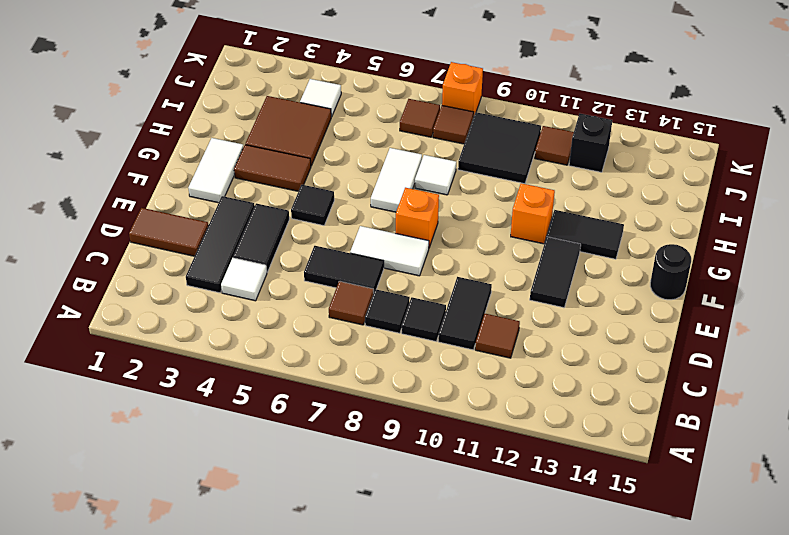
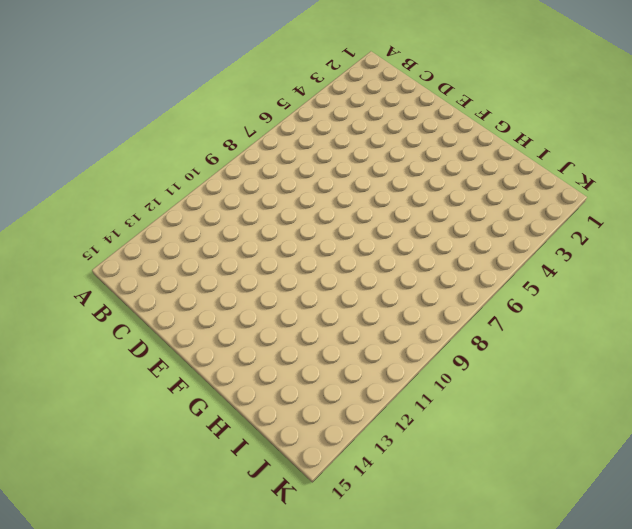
none -> black 1x3 tile [186,196,255,293]
none -> white 1x1 tile [221,258,267,301]
none -> brown 1x1 tile [329,281,373,325]

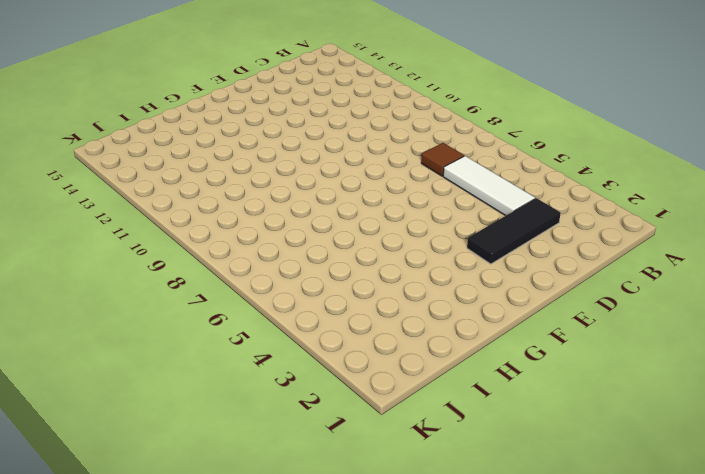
white 1x3 tile [443,156,535,216] -> white 1x1 tile [221,258,267,301]
none -> black 1x1 tile [365,289,410,333]
none -> black 1x1 tile [402,297,446,341]
none -> black 1x2 tile [438,277,492,350]

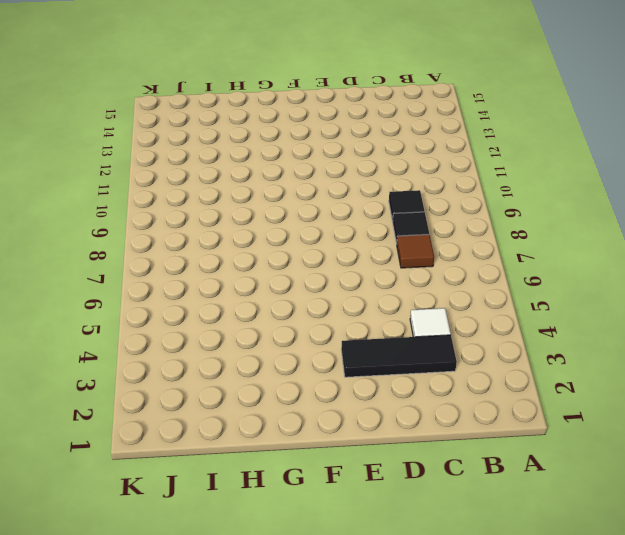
none -> black 1x2 tile [438,277,492,350]
none -> brown 1x1 tile [475,314,520,358]
none -> brown 1x2 tile [129,208,208,256]

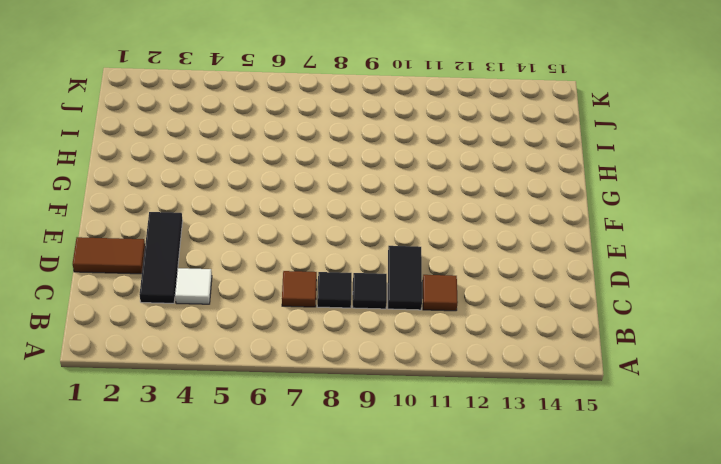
none -> black 1x2 tile [233,203,289,272]
none -> black 1x2 tile [304,246,384,293]
none -> white 1x2 tile [350,226,429,276]

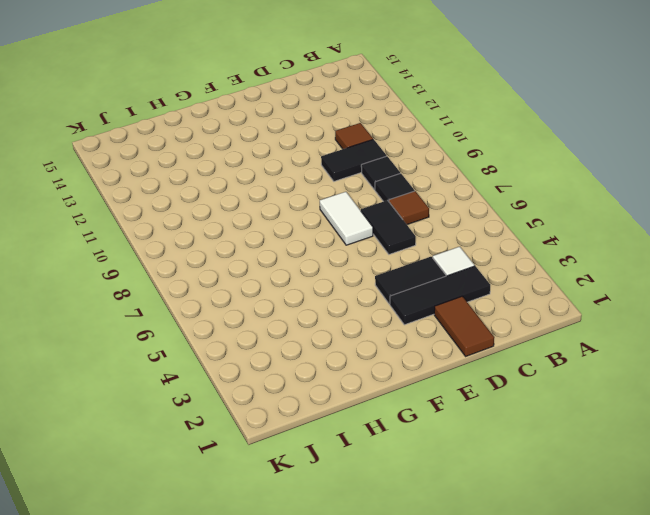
none -> black 1x2 tile [530,237,581,308]
none -> white 1x2 tile [188,138,244,203]
none -> black 1x1 tile [291,185,334,225]

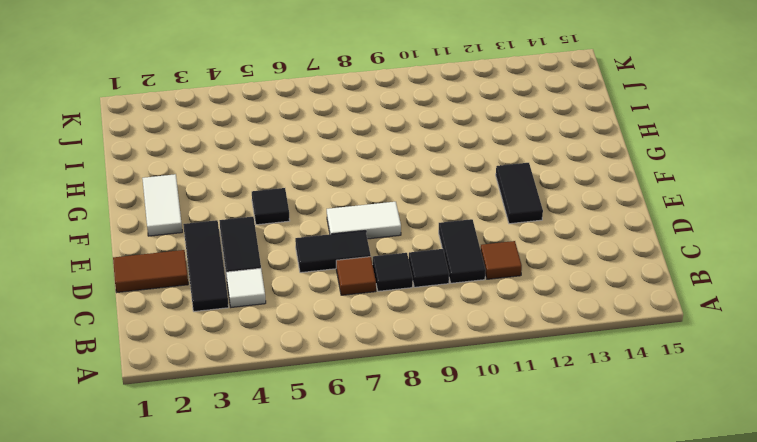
none -> orange 1x1 brick [396,188,439,247]
none -> black 1x1 round brick [650,244,691,300]
none -> brown 1x2 tile [234,145,311,191]

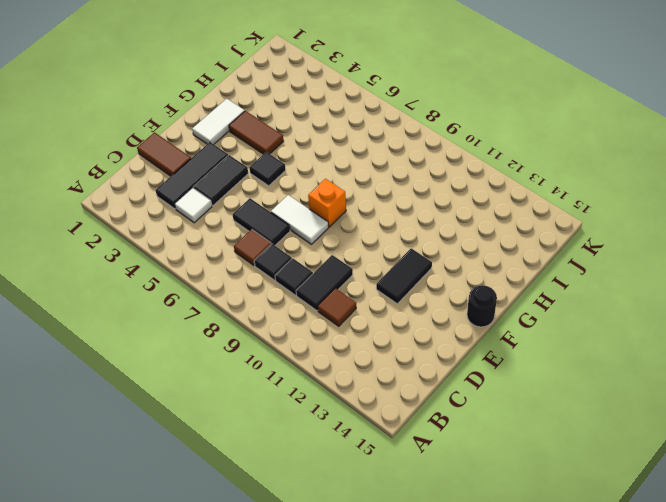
none -> white 1x2 tile [371,148,422,212]
none -> orange 1x1 brick [511,183,555,244]
none -> black 1x2 tile [547,210,624,259]

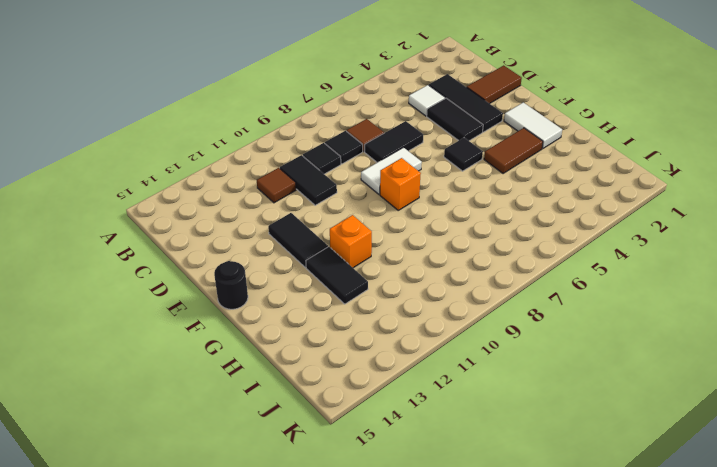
black 1x2 tile [306,247,368,304] -> black 1x2 tile turned to [547,210,624,259]
none -> white 1x2 tile [371,148,422,212]
none -> brown 2x2 tile [245,96,331,166]
none -> white 1x1 tile [415,155,456,195]

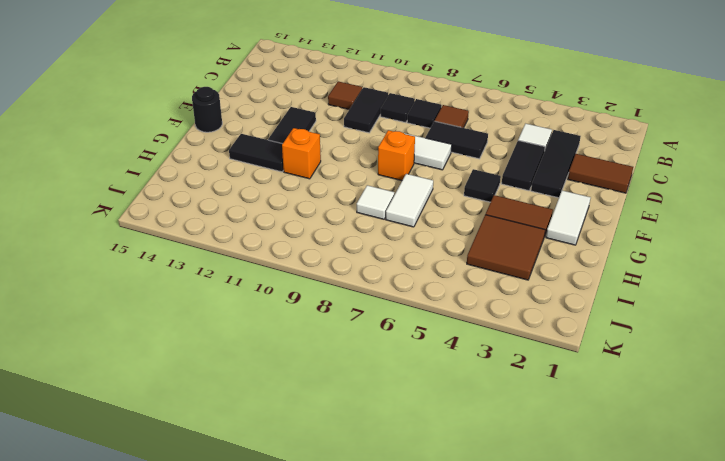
none -> black 2x2 tile [458,112,541,184]
none -> white 1x1 tile [300,79,341,117]
none -> brown 1x1 tile [400,99,440,137]

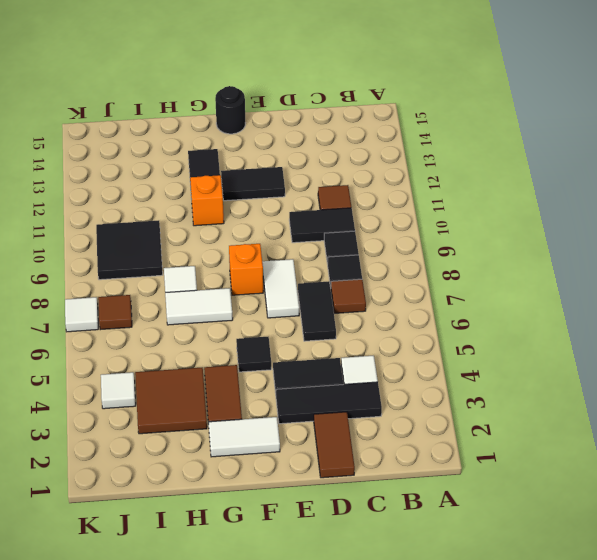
white 1x1 tile [65,297,98,332] -> none
none -> brown 1x1 tile [433,106,474,144]
none -> brown 1x1 tile [535,126,574,165]
none -> black 1x1 brick [569,114,612,172]

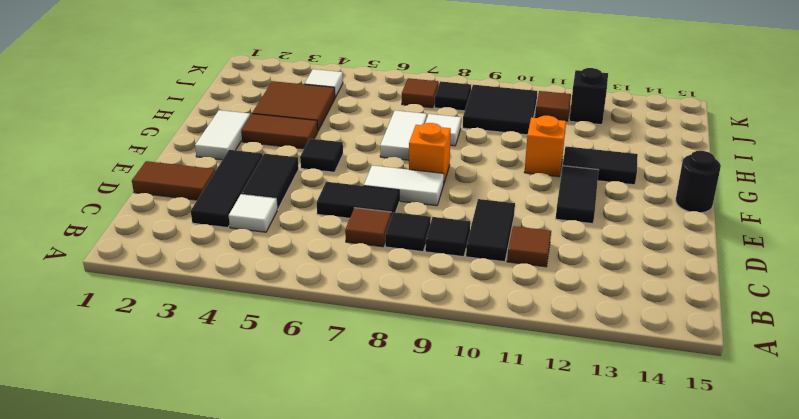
black 1x1 tile [434,81,471,111] -> brown 1x1 tile [433,106,474,144]
none -> orange 1x1 brick [442,62,483,117]

